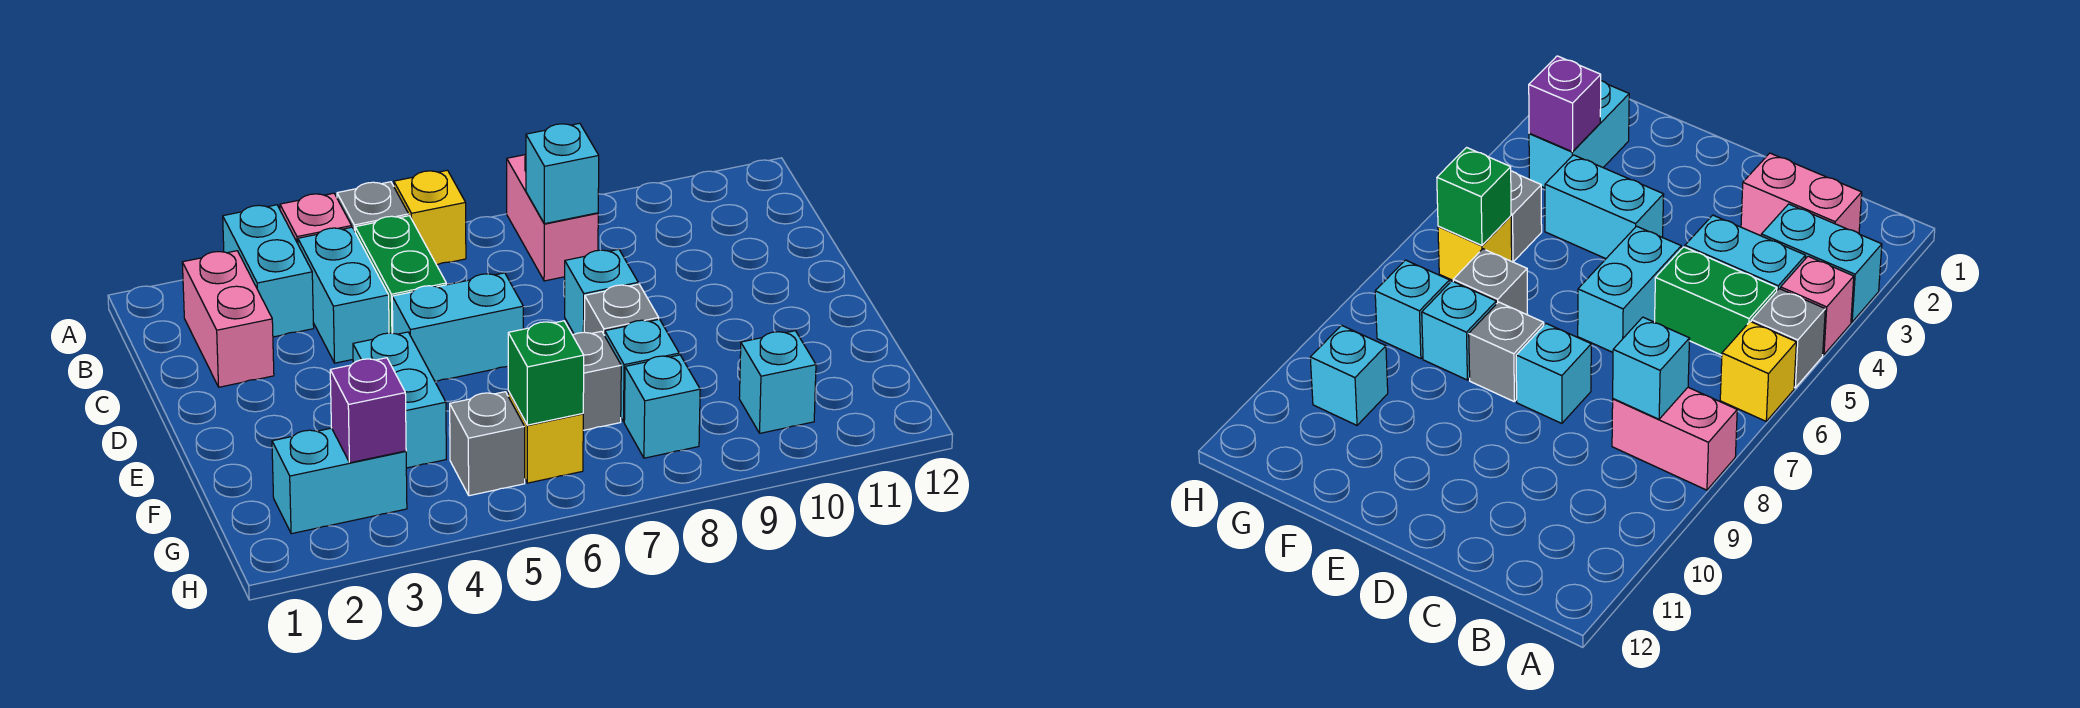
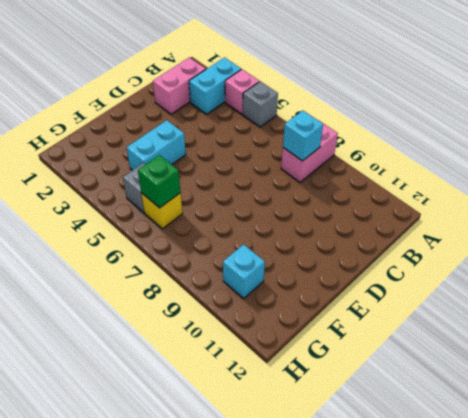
none -> yellow 1x1 brick [394,170,466,265]
none -> cyan 1x2 brick [298,227,389,363]
none -> green 1x2 brick [355,216,446,333]

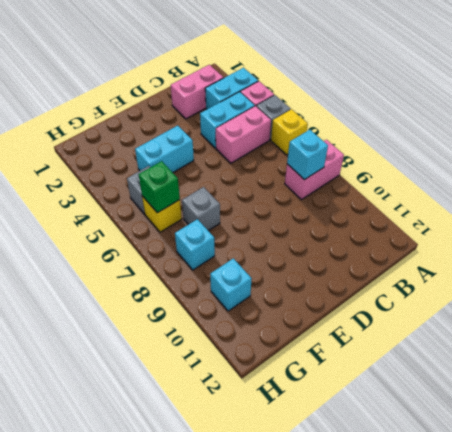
pink 1x2 brick [216,106,271,163] -> green 1x2 brick [355,216,446,333]
none -> cyan 1x2 brick [392,273,523,382]
none -> cyan 1x1 brick [565,249,638,334]
none -> grey 1x1 brick [584,284,659,335]

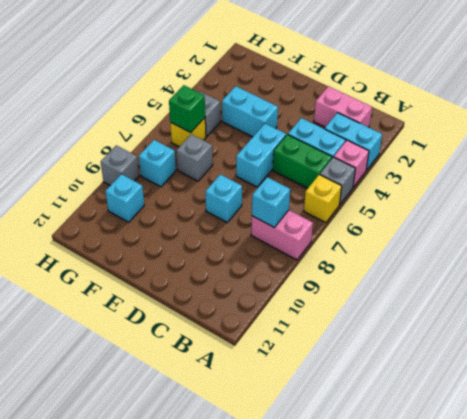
grey 1x1 brick [101,145,139,185] -> grey 1x1 brick moved to [584,284,659,335]
none -> cyan 1x1 brick [605,319,679,422]
none -> cyan 1x2 brick [272,428,407,534]
none -> purple 1x1 brick [330,358,406,463]

